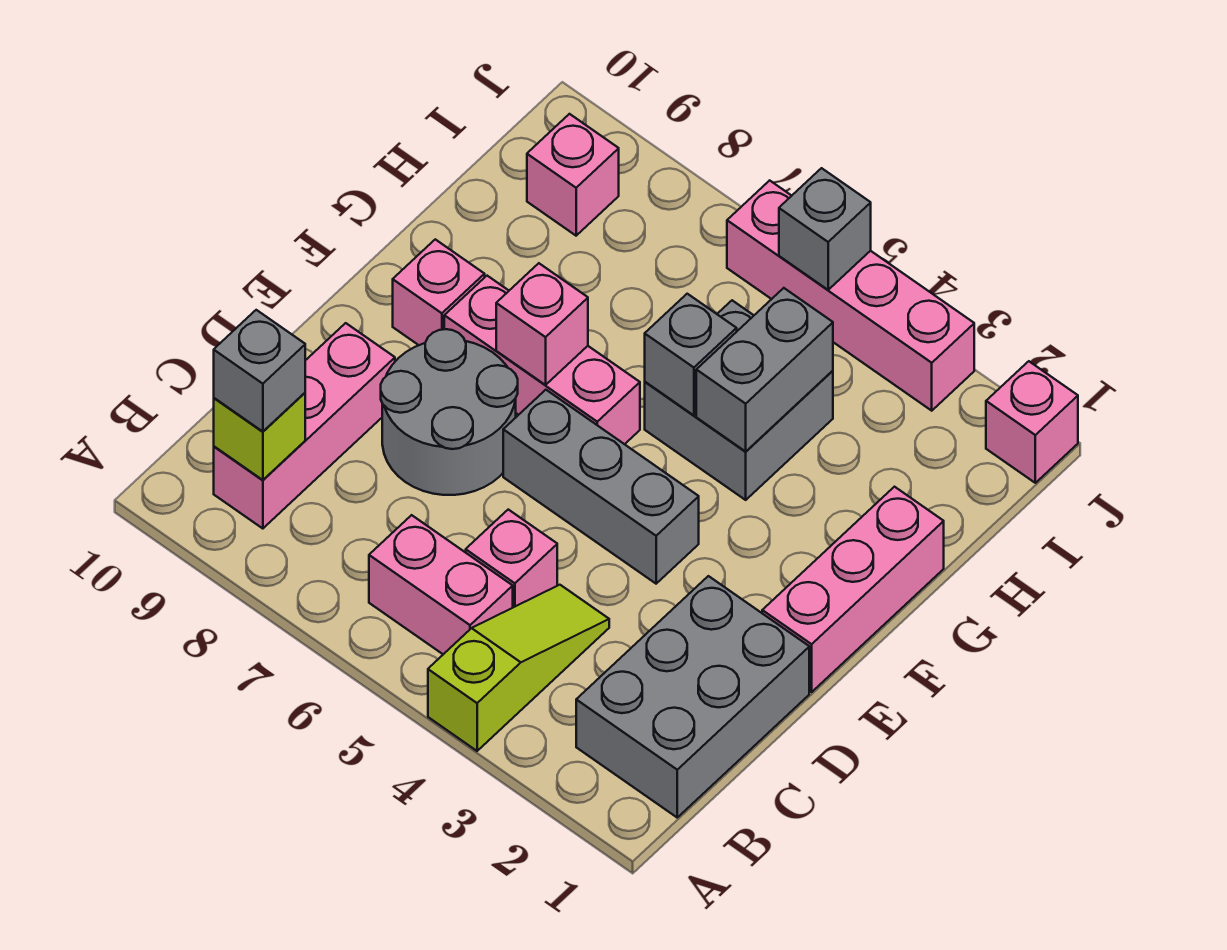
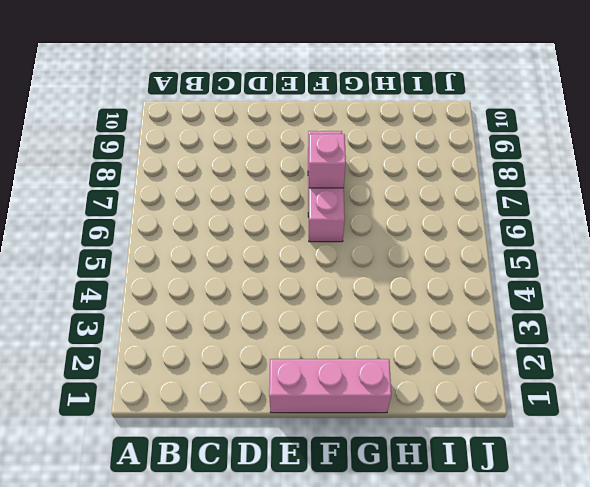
none -> lime 1x3 slope [428,585,609,751]
none -> grey 2x3 brick [576,576,809,817]
none -> pink 1x2 brick [369,515,513,654]

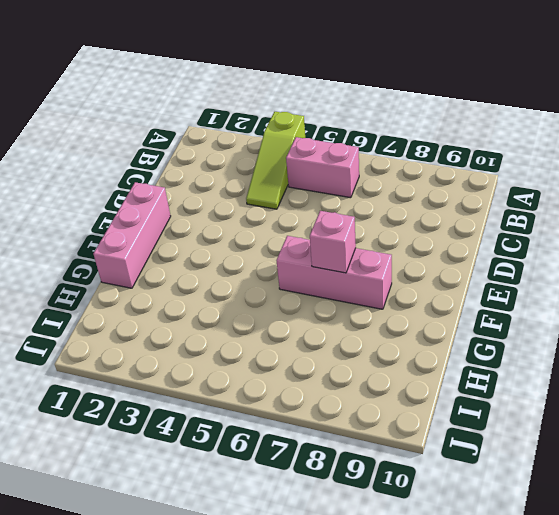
none -> grey 2x3 brick [576,576,809,817]
none -> pink 1x3 brick [214,323,395,529]
none -> pink 1x1 brick [466,510,557,607]

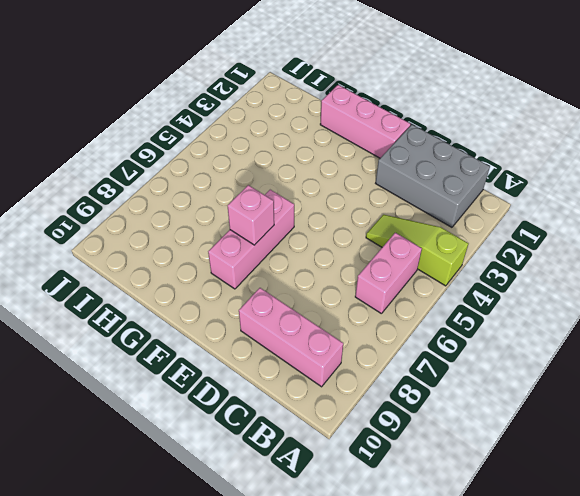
none -> pink 1x1 brick [466,510,557,607]
none -> grey 2x2 round brick [381,329,518,495]
none -> grey 1x3 brick [503,390,699,584]

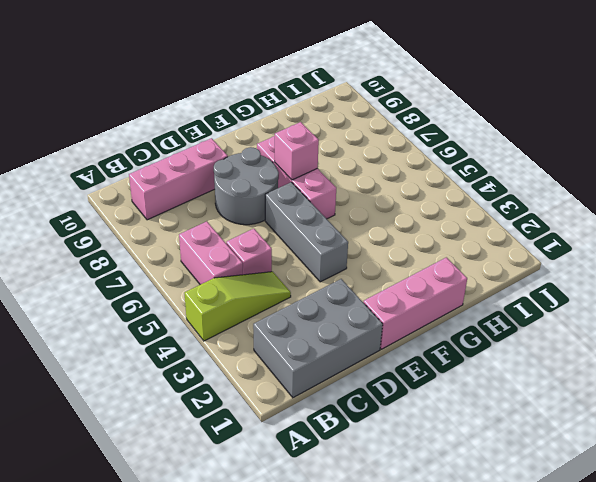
none -> pink 1x1 brick [393,239,485,345]
none -> grey 2x2 brick [645,300,833,500]
none -> pink 1x1 brick [527,114,619,236]

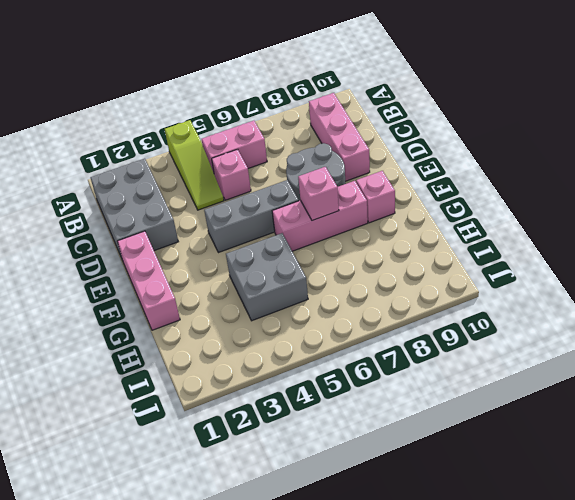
none -> pink 1x1 brick [527,114,619,236]
none -> pink 1x1 brick [986,361,1078,483]
none -> pink 1x4 brick [727,180,974,411]

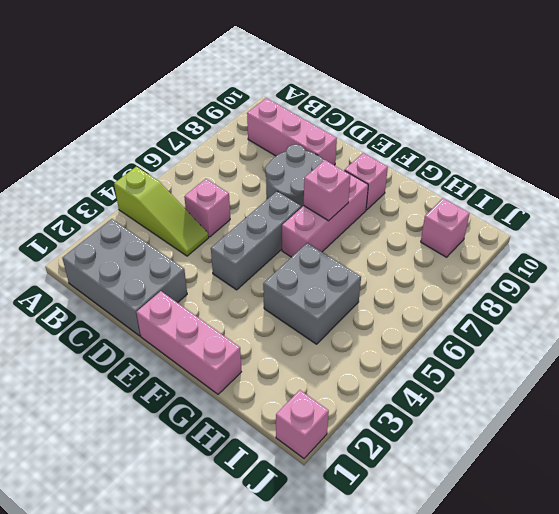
none -> pink 1x2 brick [369,515,513,654]
none -> pink 1x4 brick [727,180,974,411]
none -> lime 1x1 brick [214,393,305,480]

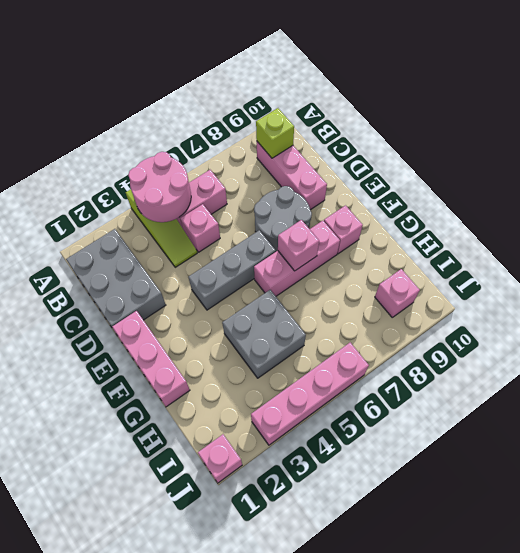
pink 2x2 round brick [128,152,191,222] -> none
none -> grey 1x2 brick [696,288,833,451]
none -> grey 1x1 brick [645,294,737,415]
none -> grey 1x1 brick [779,168,871,290]

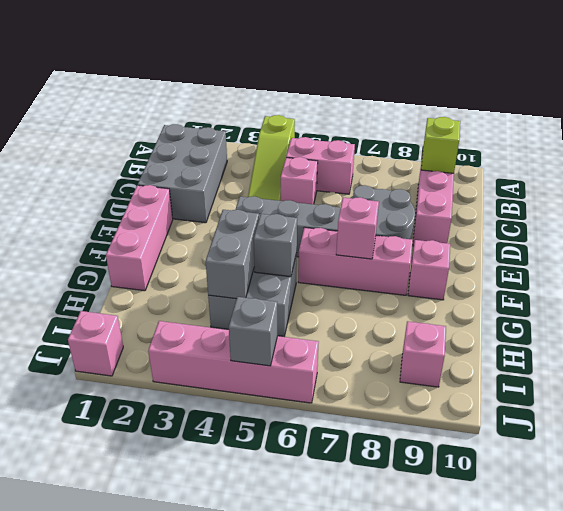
none -> grey 1x1 brick [214,310,305,432]

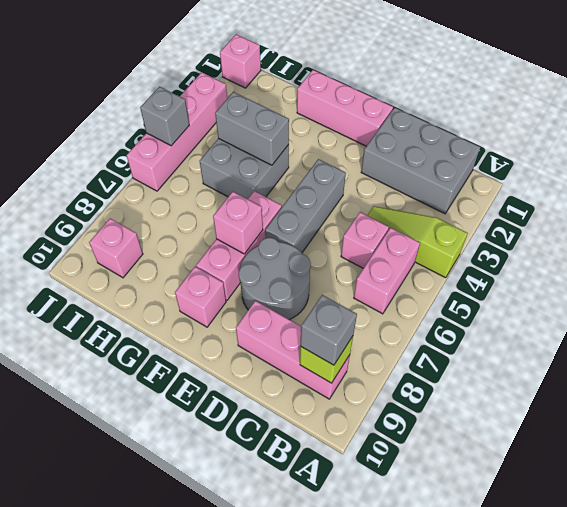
none -> grey 1x1 brick [645,294,737,415]

